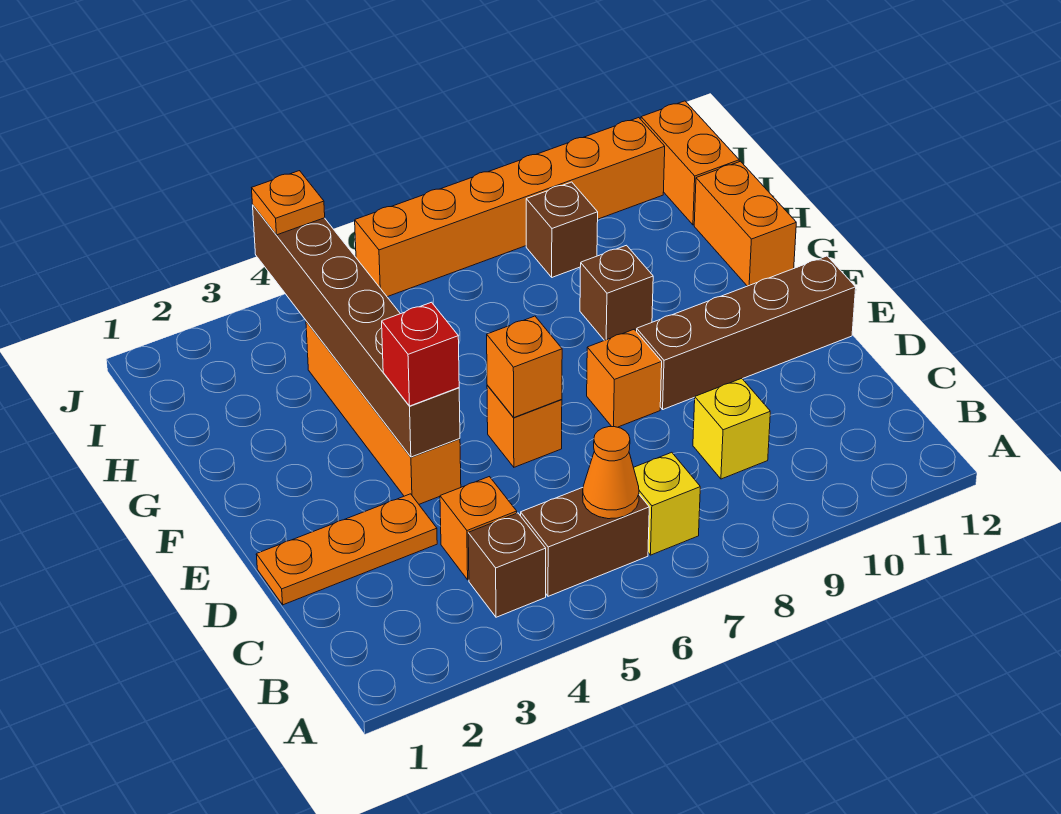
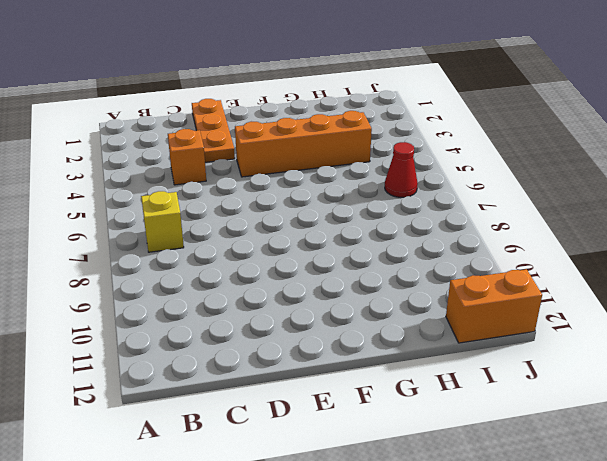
red 1x1 cone [385,142,418,198] -> none
none -> brown 1x1 brick [468,513,546,617]
none -> brown 1x2 brick [521,488,649,596]
none -> yellow 1x1 brick [693,378,770,479]

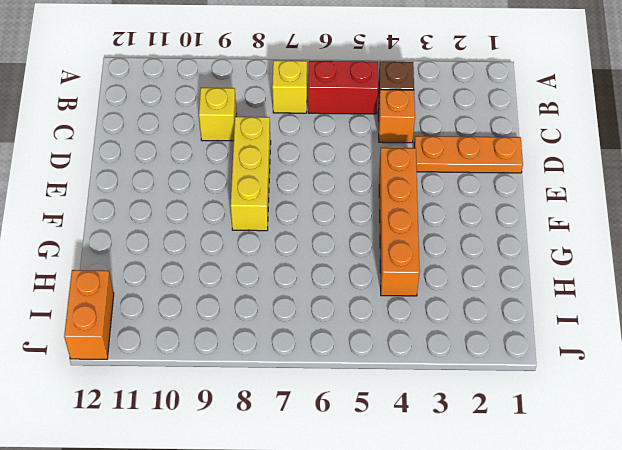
red 1x2 brick [308,61,378,114] -> brown 1x2 brick [521,488,649,596]
yellow 1x3 brick [231,117,271,231] -> orange 1x1 brick [587,329,662,427]
none -> orange 1x1 brick [487,385,562,467]
none -> brown 1x4 brick [636,256,856,409]
none -> brown 1x1 brick [580,245,653,341]

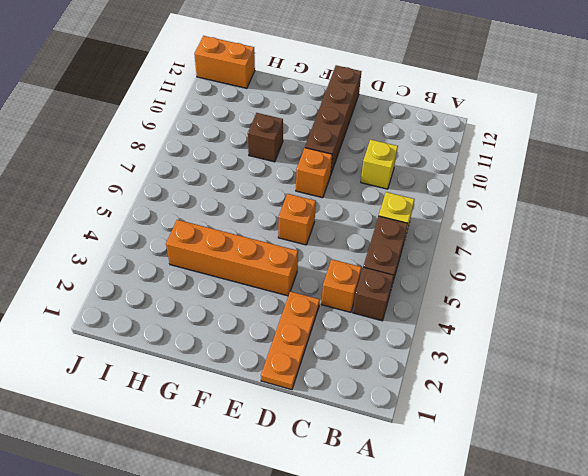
none -> orange 1x2 brick [694,161,796,286]
none -> brown 1x1 brick [526,182,598,277]
none -> orange 1x6 brick [355,118,665,297]

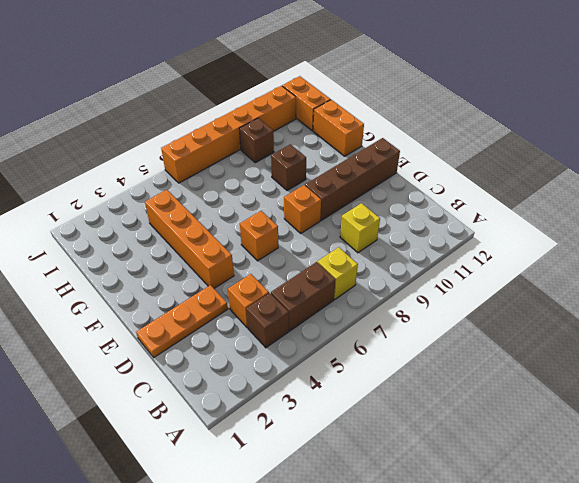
none -> orange 1x1 cone [583,427,639,519]
none -> brown 1x6 brick [253,206,460,457]
none -> orange 1x1 brick [487,316,562,417]

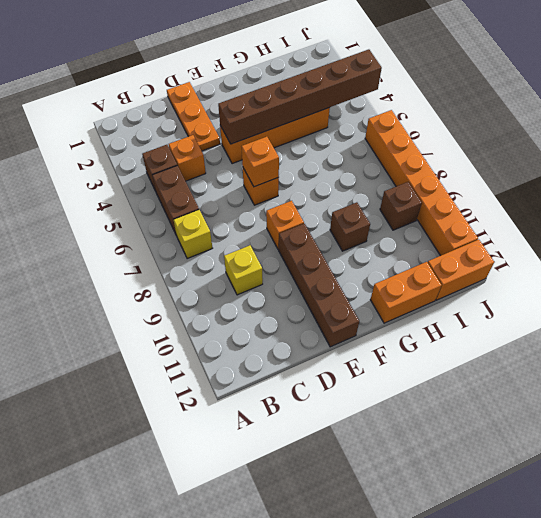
none -> orange 1x1 cone [583,427,639,519]
none -> red 1x1 brick [382,302,459,406]
none -> orange 1x1 plate [252,171,325,235]

